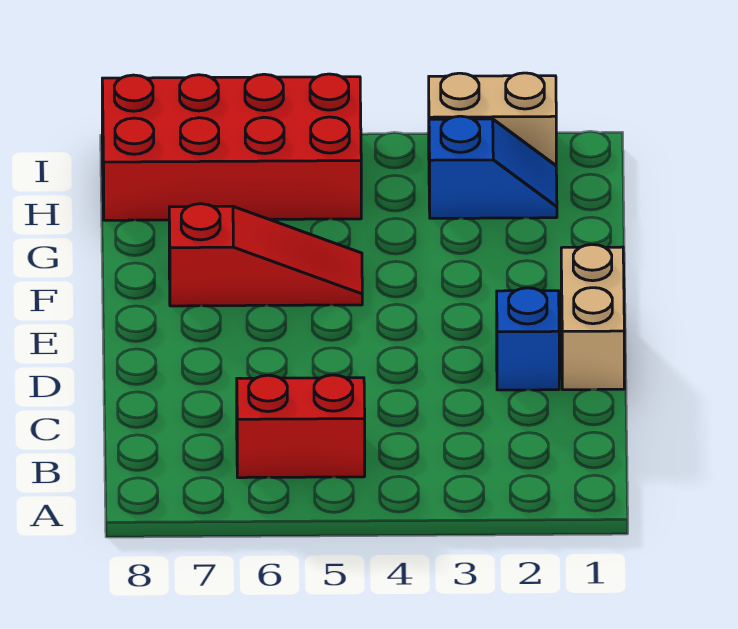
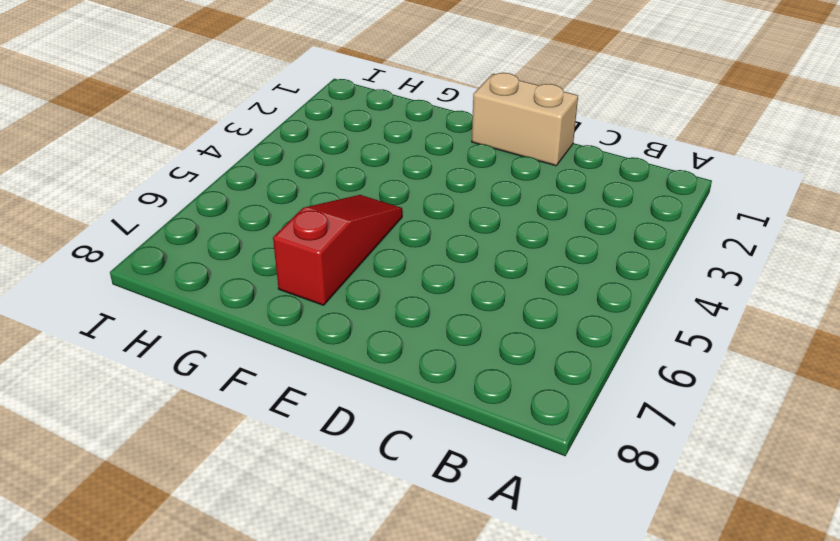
none -> red 1x2 brick [237,375,365,478]
none -> blue 1x1 brick [497,288,559,390]

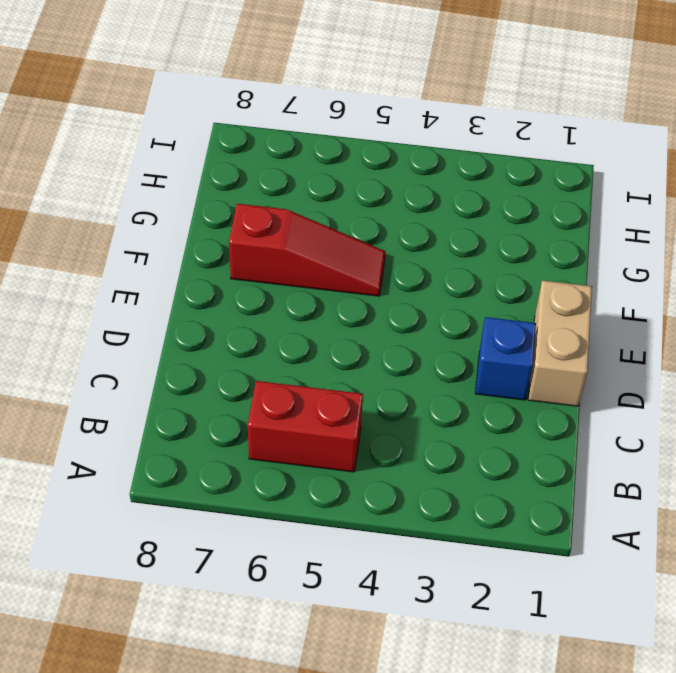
none -> blue 1x2 slope [429,116,557,218]
none -> red 2x4 brick [102,74,361,220]

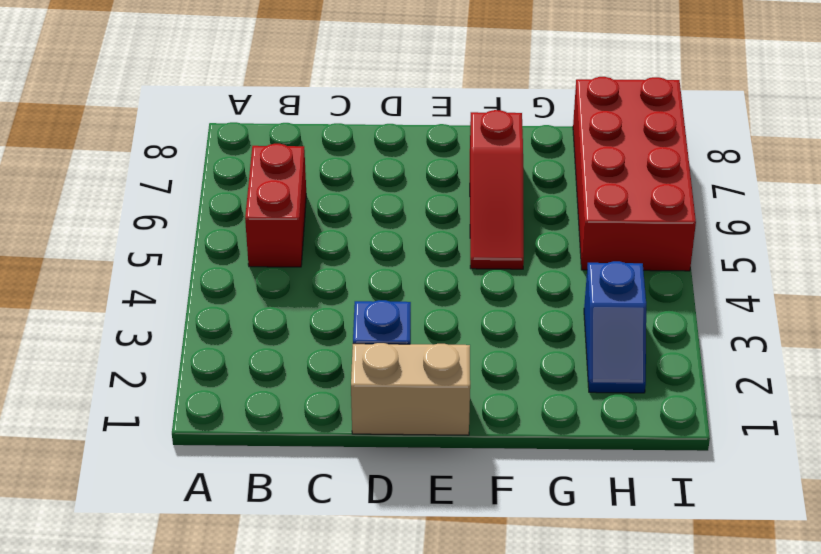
none -> tan 1x2 brick [429,73,556,165]

